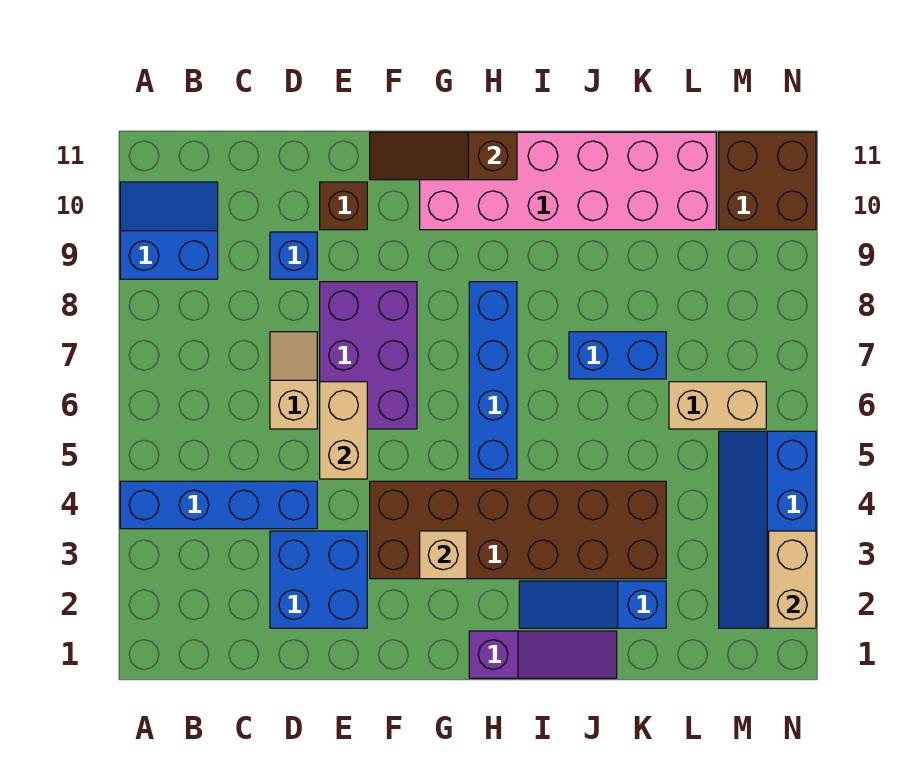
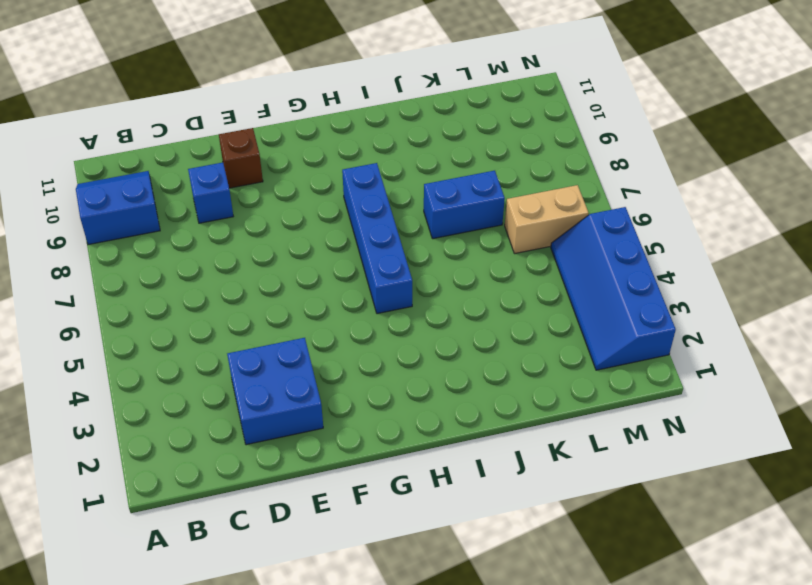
none -> blue 1x4 brick [120,481,317,529]
none -> tan 1x2 slope [270,332,317,429]
none -> purple 2x3 brick [320,282,417,429]

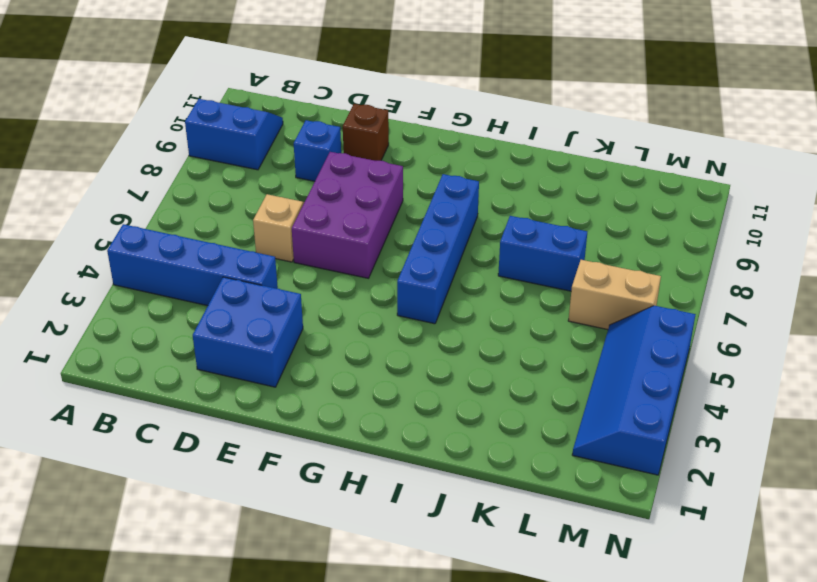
none -> brown 2x6 brick [370,481,666,579]
none -> pink 2x6 brick [420,132,716,230]
none -> purple 1x3 slope [469,631,617,678]

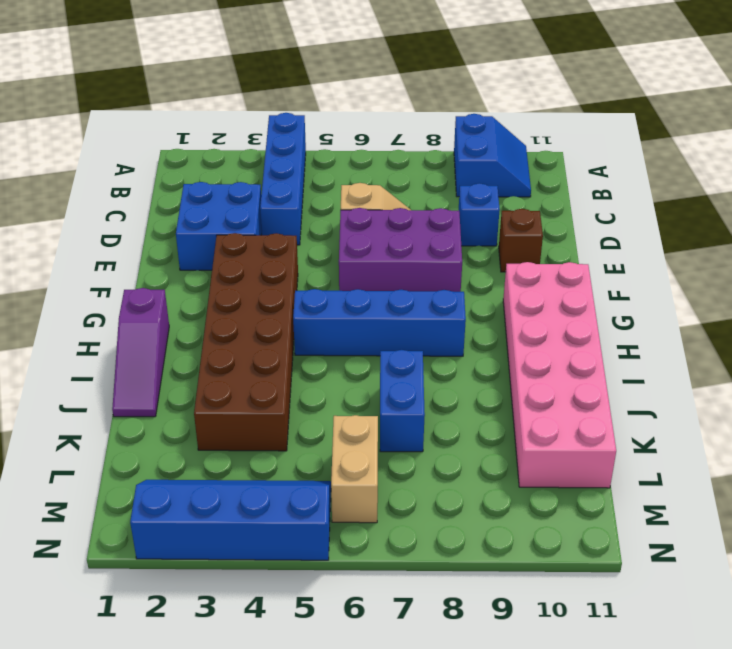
none -> blue 1x3 slope [519,581,666,628]
none -> brown 2x2 brick [719,132,816,230]
none -> tan 1x2 brick [320,382,367,479]

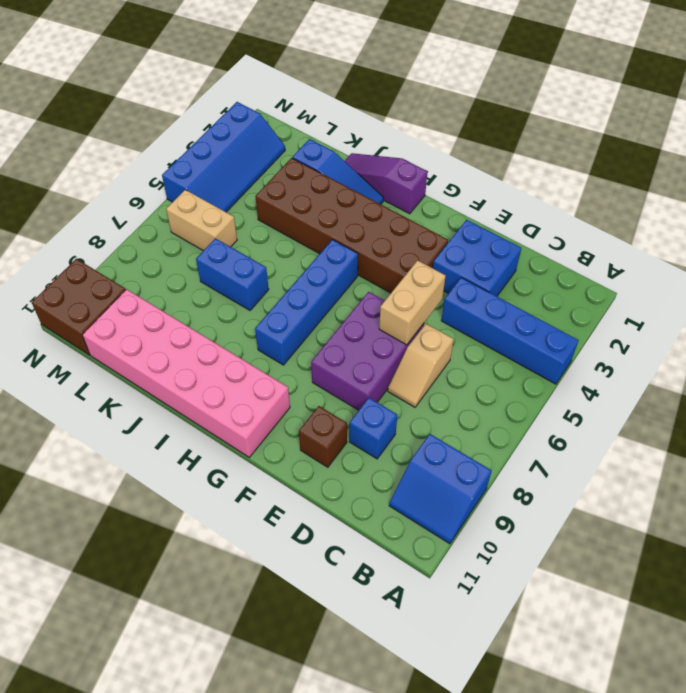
none -> brown 1x3 slope [370,132,517,180]
none -> tan 1x1 brick [420,531,467,579]
none -> tan 1x2 brick [769,531,816,628]

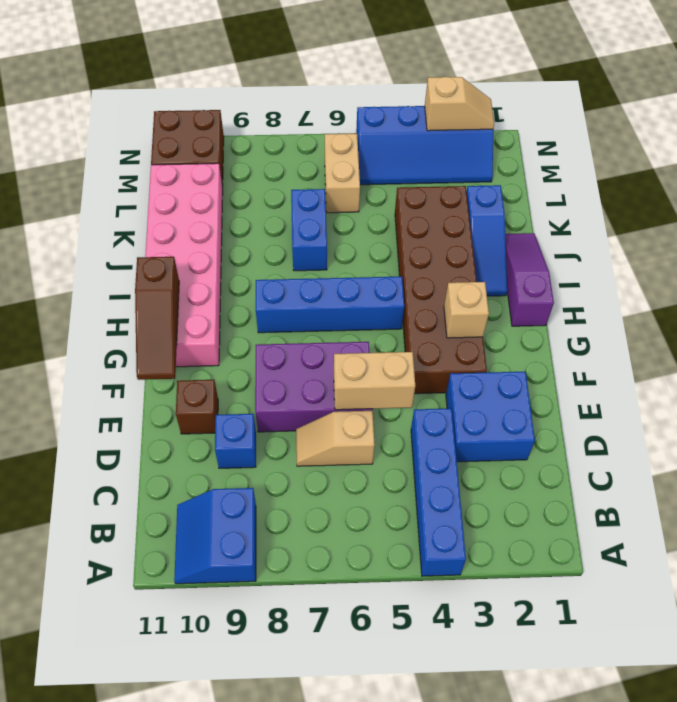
tan 1x2 slope [425,77,494,131] -> tan 1x2 brick [769,531,816,628]

